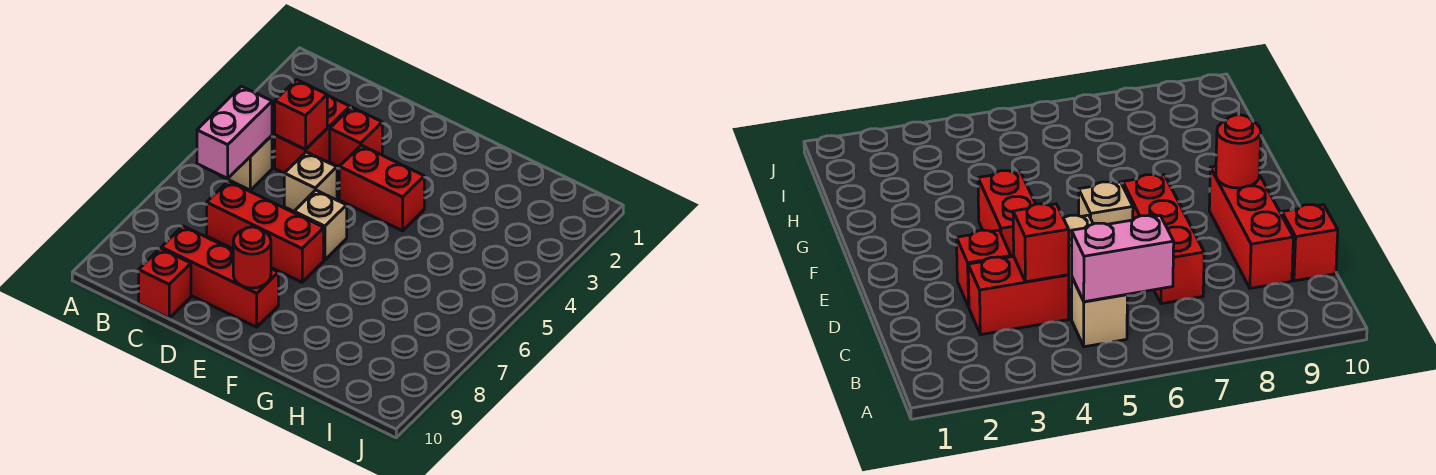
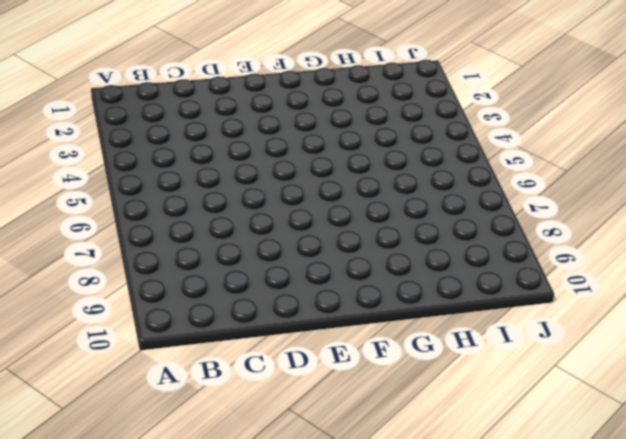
none -> tan 1x1 brick [220,136,272,190]
none -> red 1x2 brick [275,95,350,173]
none -> red 1x3 brick [207,181,324,282]

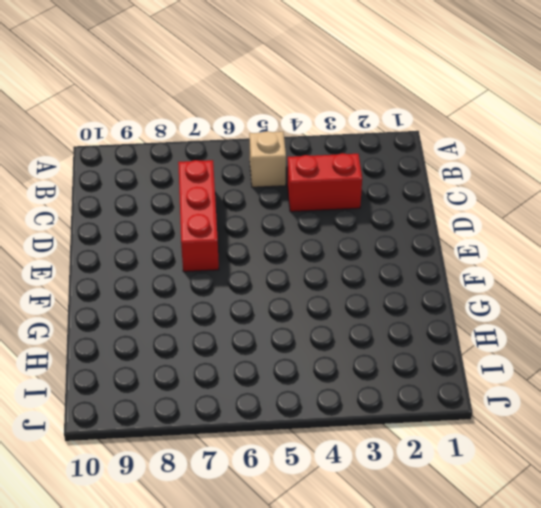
none -> red 1x3 brick [161,226,278,327]
none -> red 1x1 brick [139,248,191,318]
none -> red 1x1 brick [330,107,382,166]

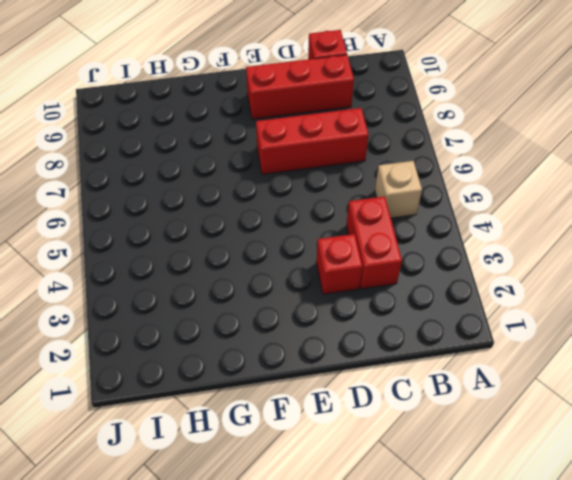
none -> tan 1x1 brick [284,152,337,211]
none -> red 1x2 brick [339,145,424,231]
none -> tan 1x1 brick [294,190,347,260]

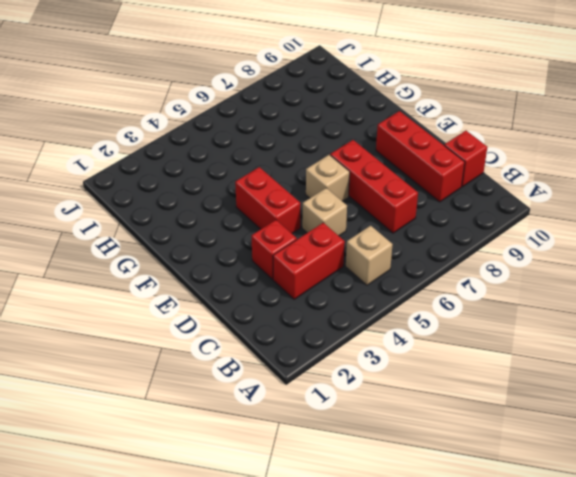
none -> pink 1x2 brick [197,86,272,178]
none -> red 1x1 brick [275,80,327,150]
none -> red 1x1 round brick [233,227,271,288]

